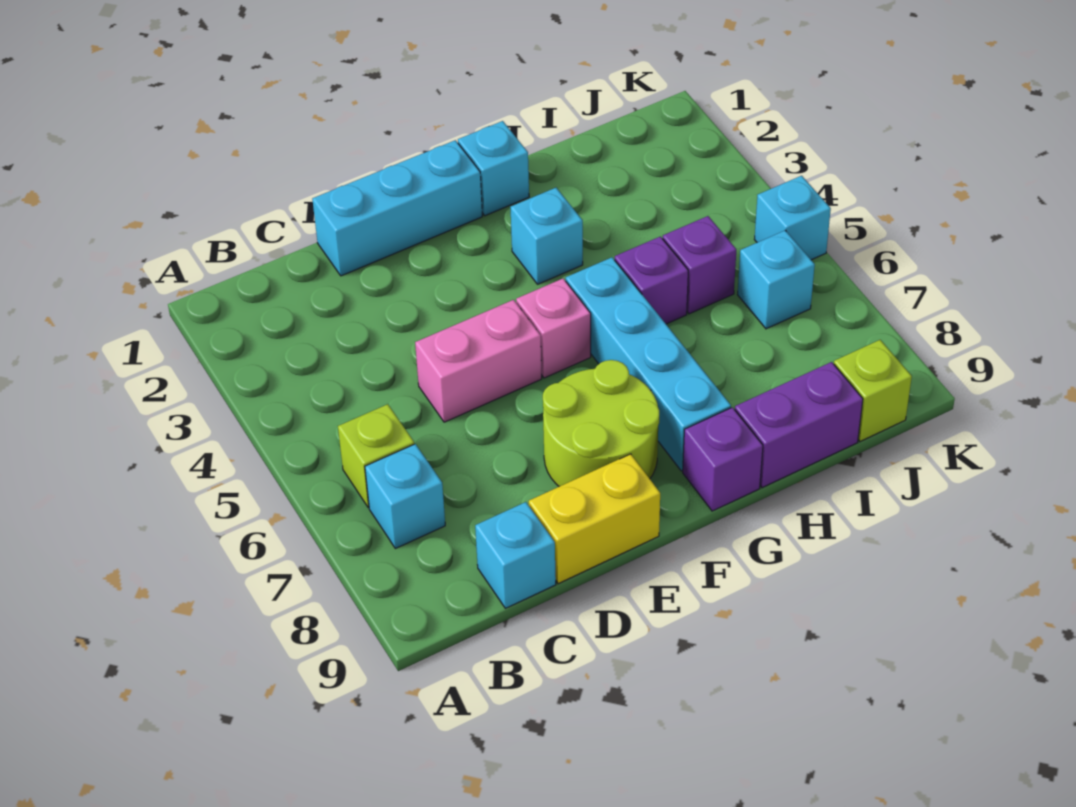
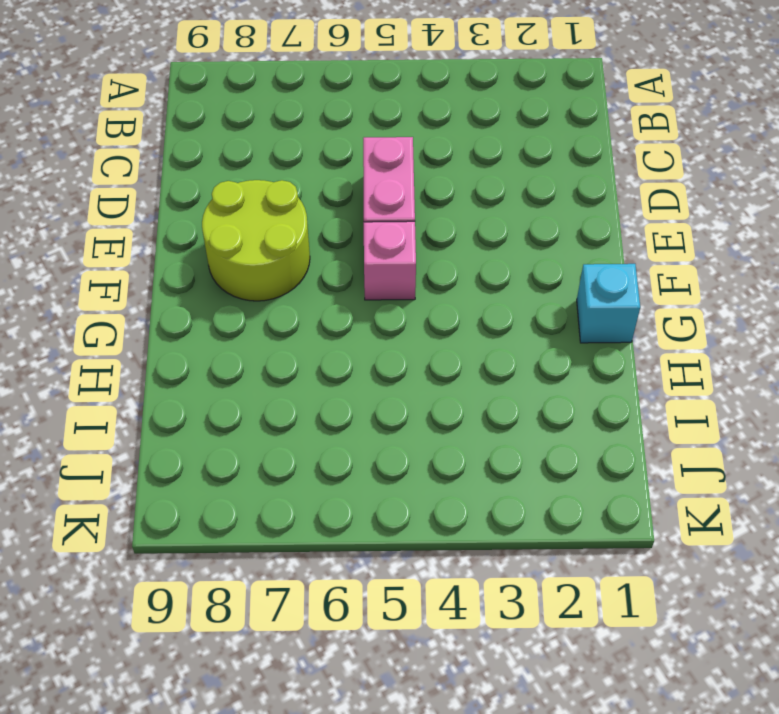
none -> lime 1x1 brick [338,404,414,508]
none -> cyan 1x1 brick [365,444,445,549]
none -> cyan 1x1 brick [475,502,556,608]

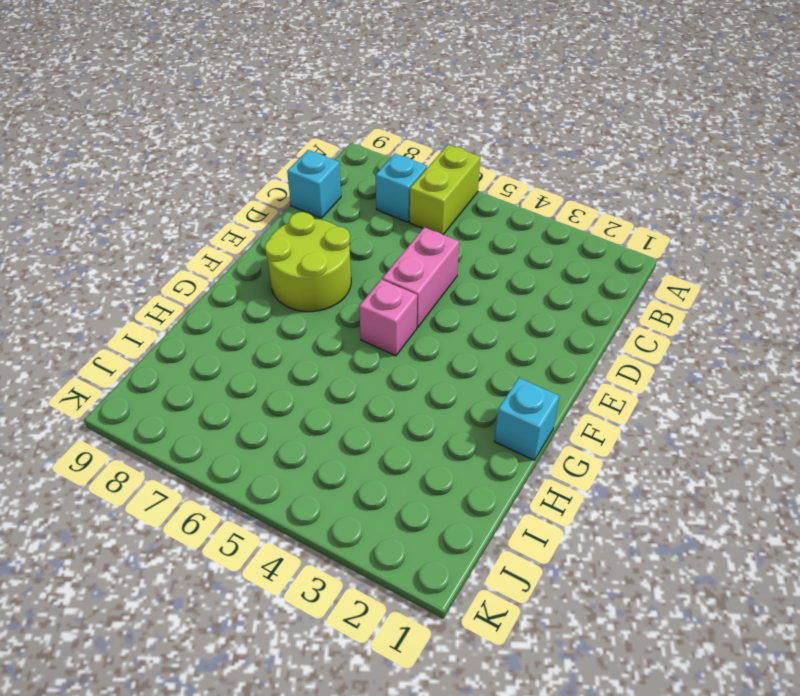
lime 1x2 brick [410,145,480,235] -> lime 1x1 brick [338,404,414,508]
none -> cyan 1x3 brick [312,140,482,276]
none -> yellow 1x2 brick [529,454,660,584]
none -> cyan 1x1 brick [511,188,583,284]

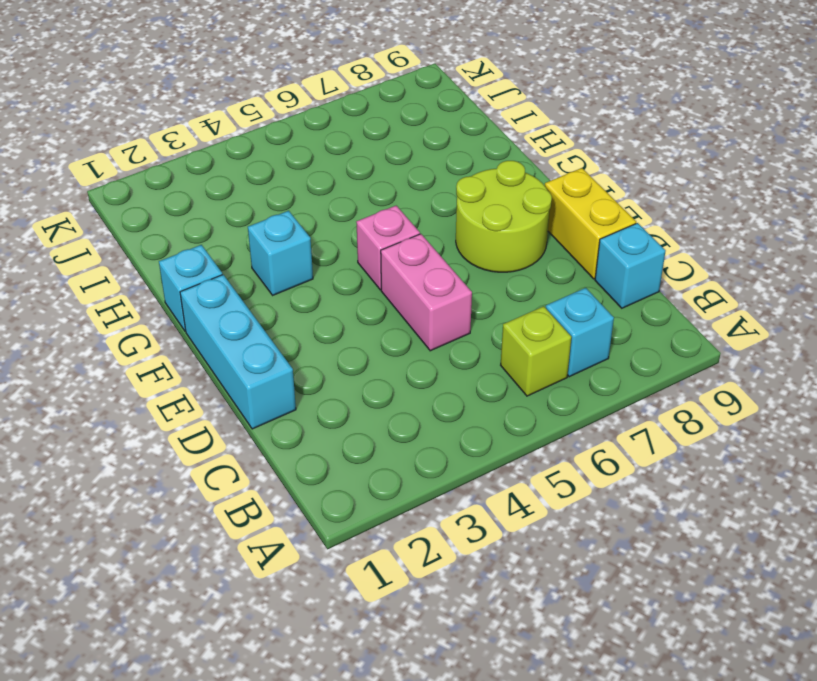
none -> cyan 1x4 brick [566,257,731,471]
none -> purple 1x1 brick [683,407,763,511]
none -> purple 1x1 brick [615,237,688,324]

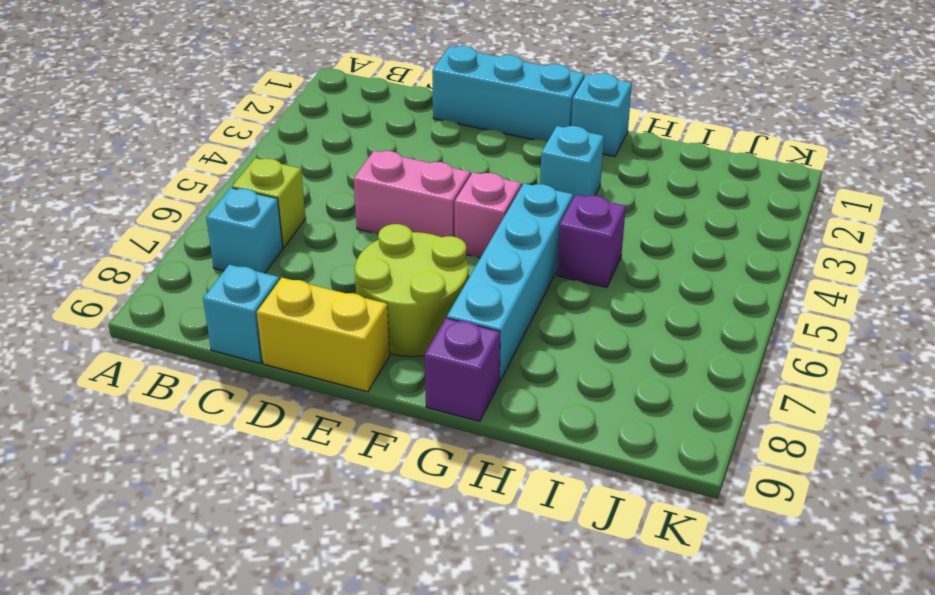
none -> purple 1x2 brick [735,362,863,488]
none -> purple 1x1 brick [663,216,736,314]
none -> cyan 1x1 brick [738,230,815,329]

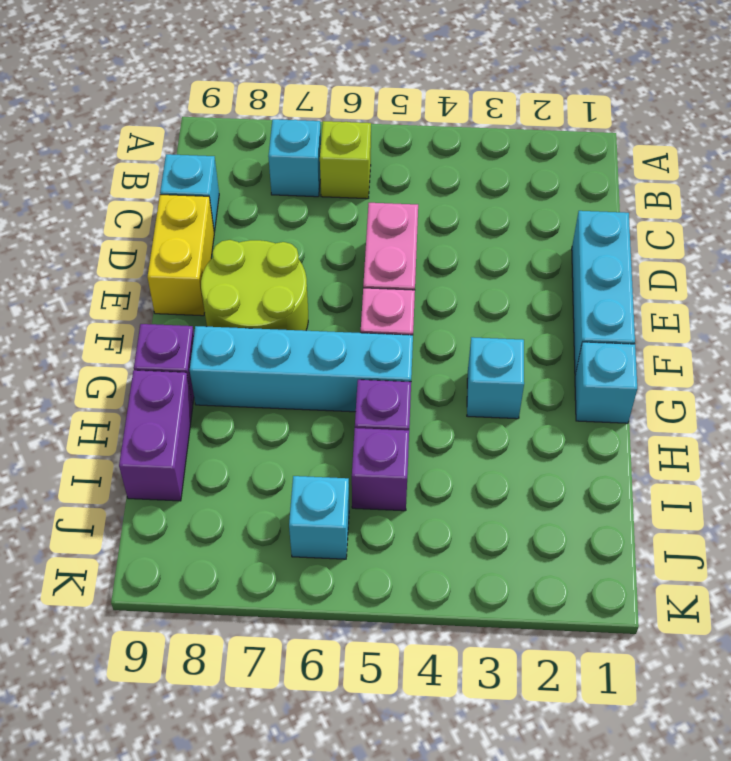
none -> lime 1x1 brick [834,340,912,441]
none -> cyan 1x1 brick [754,176,831,260]

